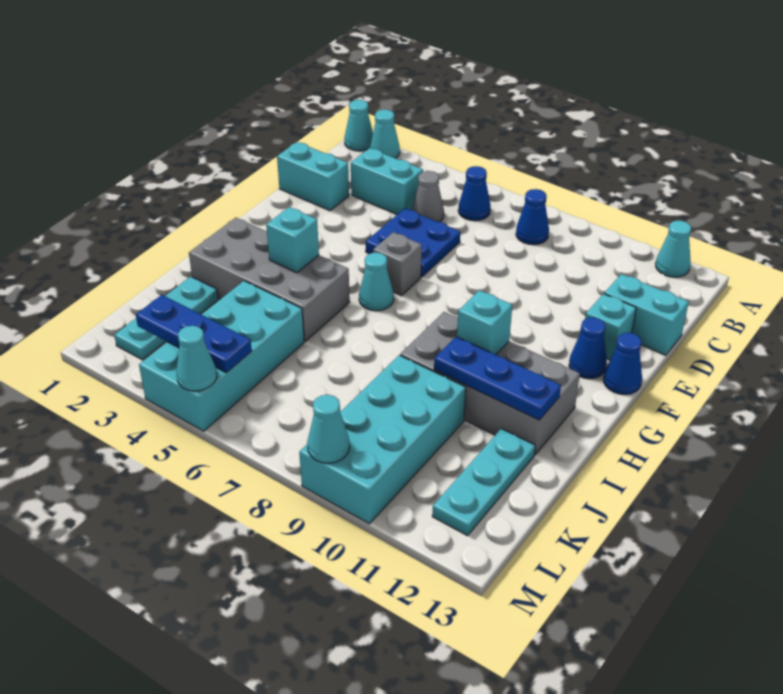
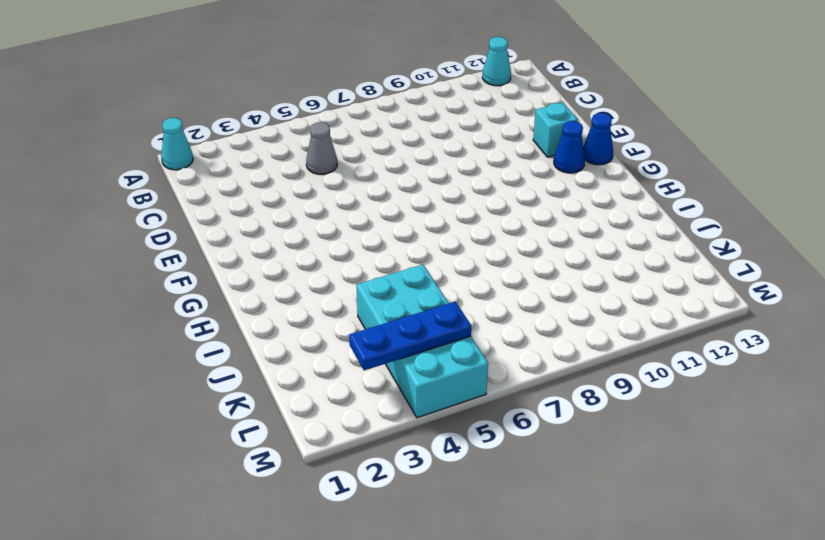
none -> cyan 1x1 cone [370,109,400,158]
none -> blue 1x1 cone [458,166,491,221]
none -> blue 1x1 cone [516,189,549,245]

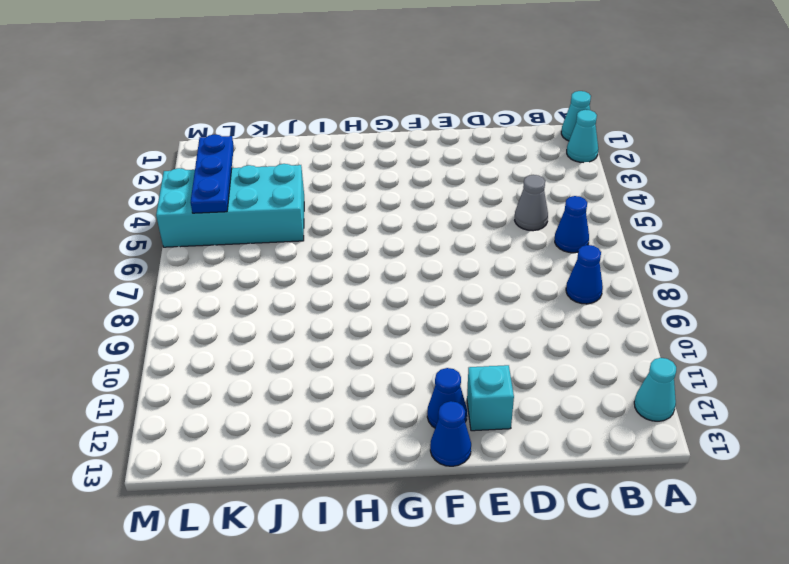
none -> cyan 1x2 brick [351,148,423,214]
none -> cyan 1x2 brick [277,142,349,211]
none -> blue 2x2 plate [366,208,460,277]

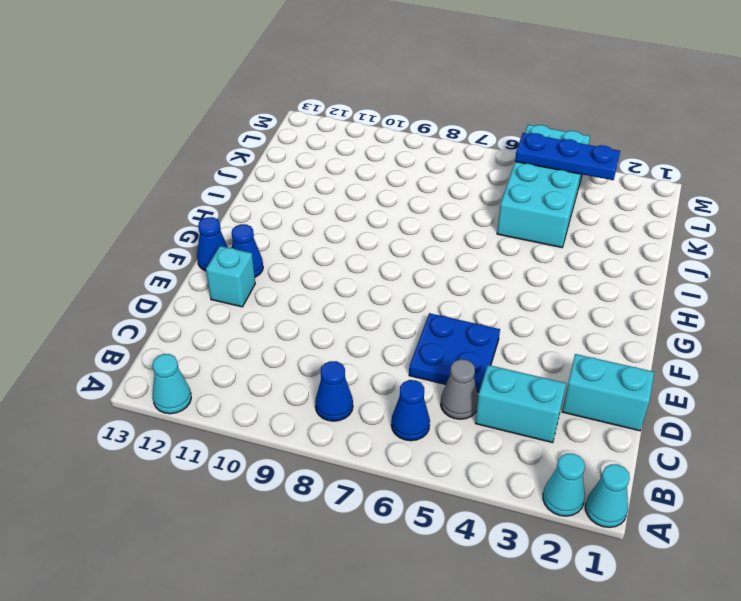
none -> cyan 1x2 brick [604,274,689,355]
none -> grey 1x1 brick [373,232,422,296]
none -> cyan 1x1 cone [359,252,394,311]

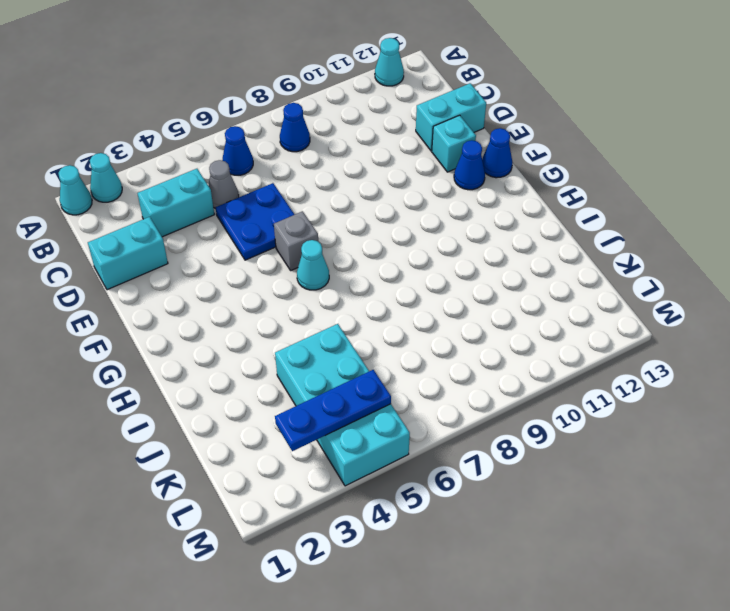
none -> grey 2x4 brick [189,218,350,341]
none -> grey 2x4 brick [400,312,580,455]
none -> cyan 1x3 plate [114,277,218,360]

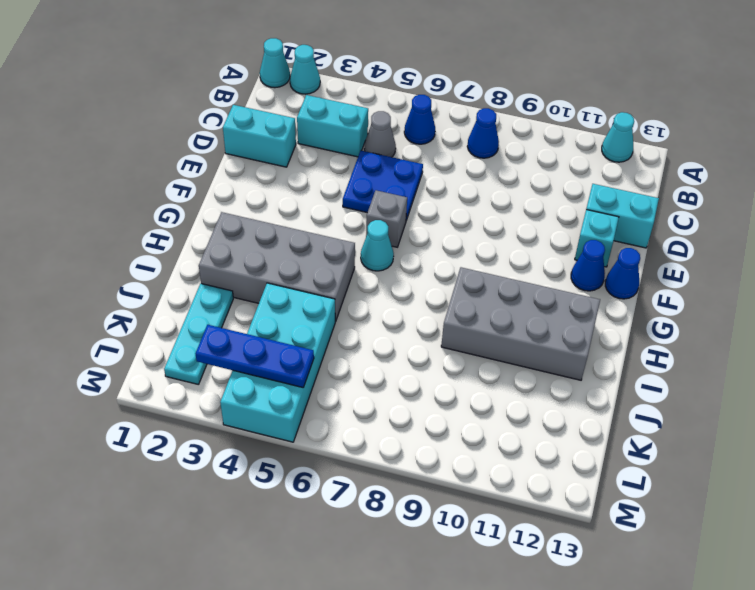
none -> cyan 2x4 brick [299,355,466,524]
none -> cyan 1x3 plate [432,429,535,536]
none -> cyan 1x1 brick [266,207,319,273]

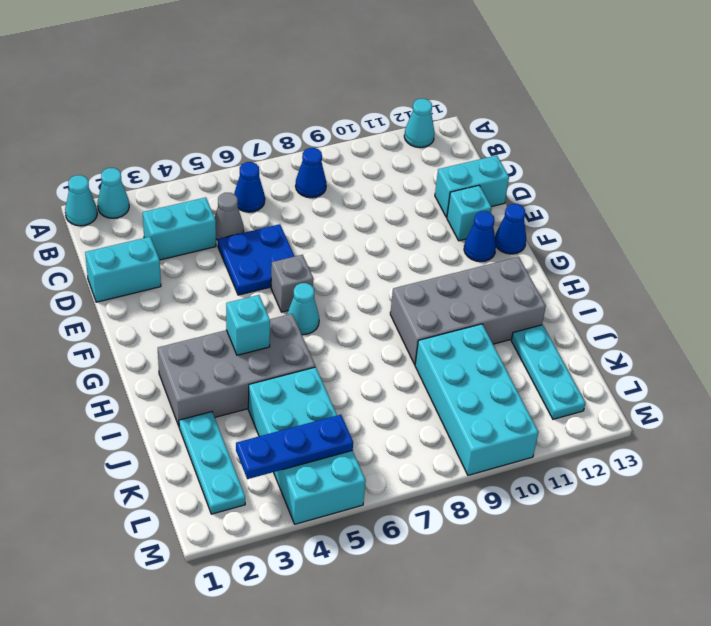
none -> cyan 1x1 brick [457,290,512,355]
none -> blue 1x3 plate [434,337,561,420]
none -> cyan 1x1 cone [176,326,217,391]

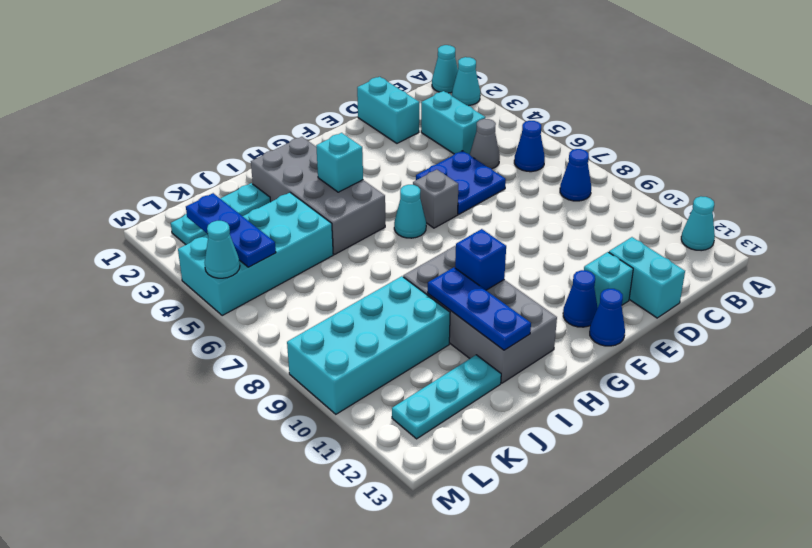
blue 1x1 brick [455,229,506,290] -> cyan 1x1 brick [457,290,512,355]
none -> cyan 1x1 cone [307,395,350,463]

